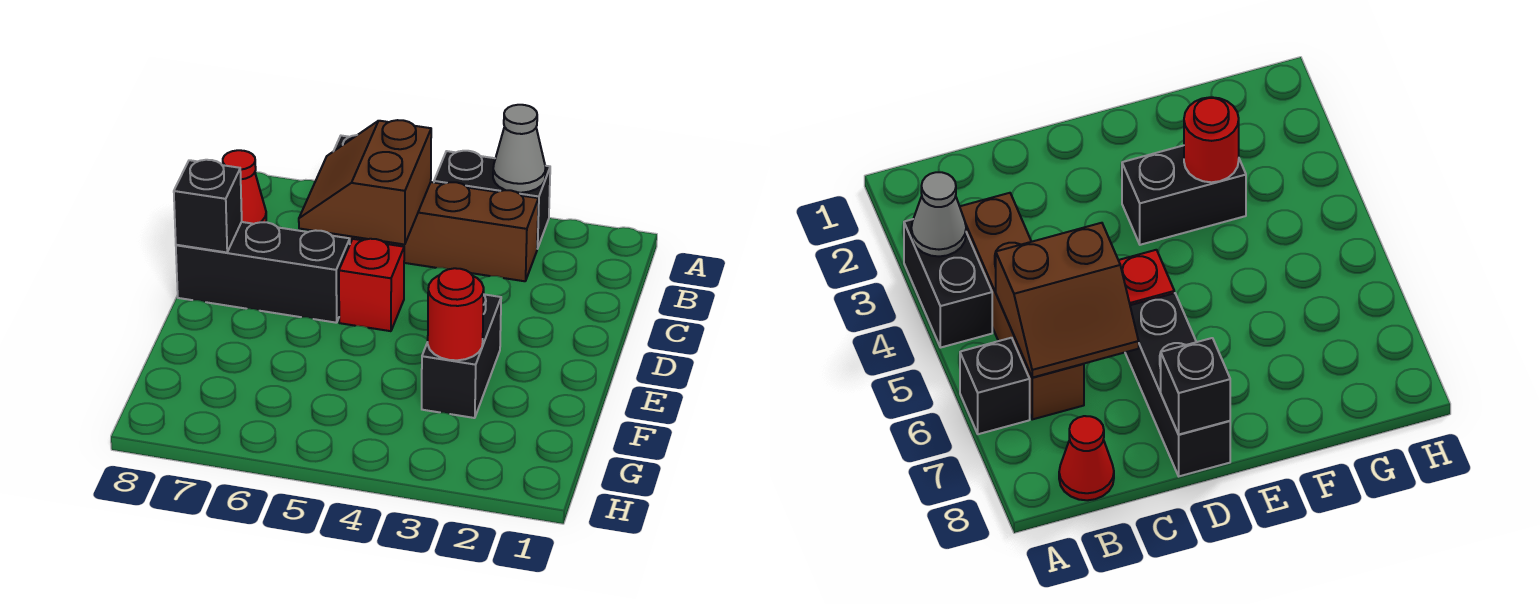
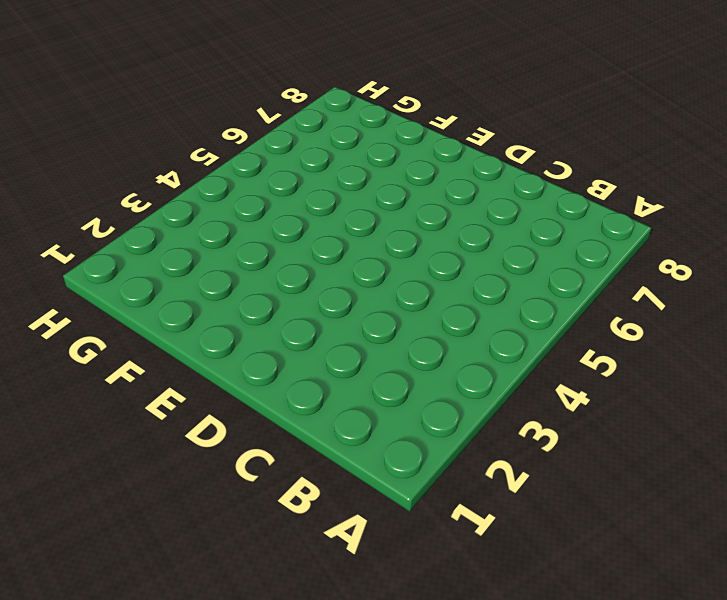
none -> black 1x2 brick [434,151,550,249]
none -> black 1x1 brick [960,338,1030,434]

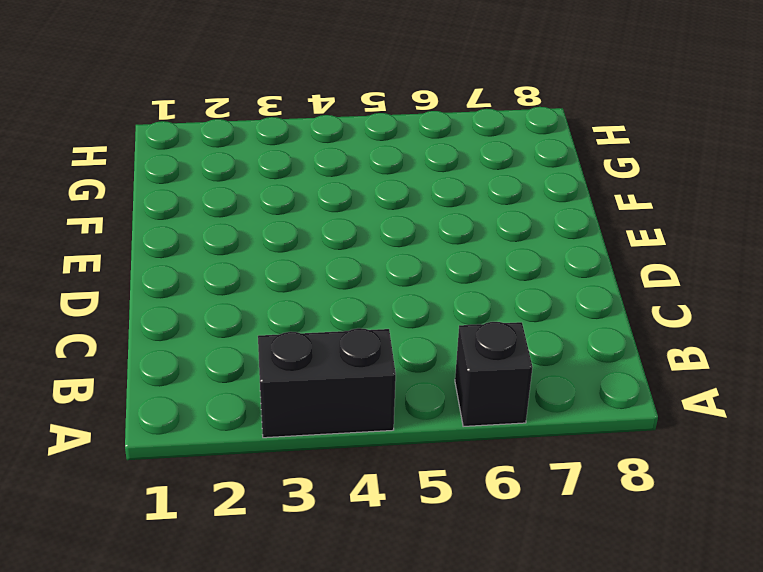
none -> brown 1x4 brick [329,182,538,281]
none -> red 1x1 cone [223,150,266,224]

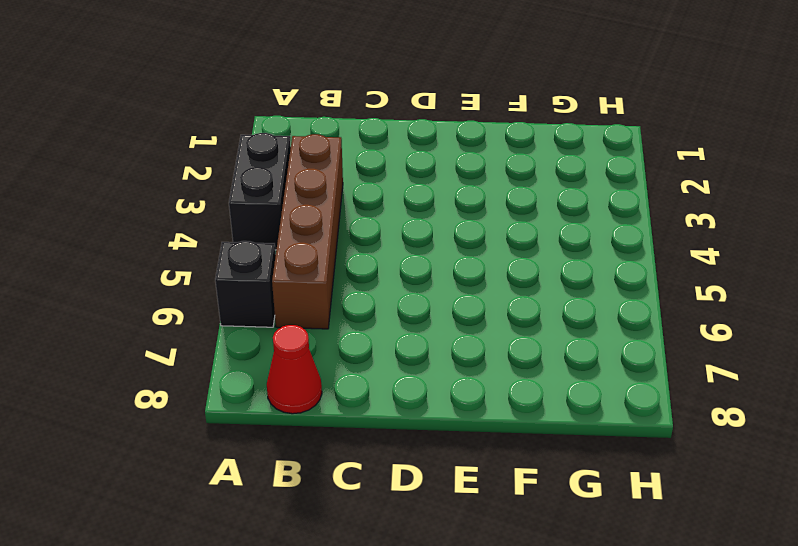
none -> red 1x1 brick [339,239,404,331]
none -> black 1x3 brick [176,222,350,323]

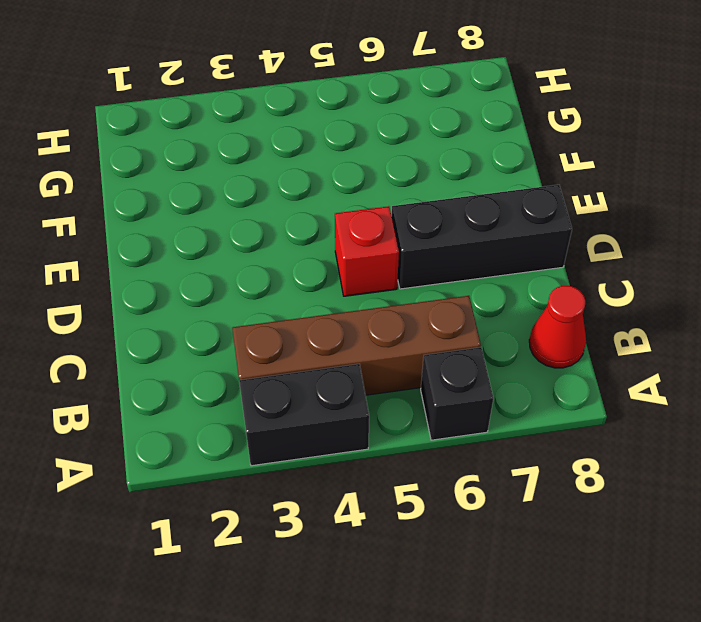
none -> black 1x2 brick [422,294,501,418]
none -> grey 1x1 cone [493,105,545,193]

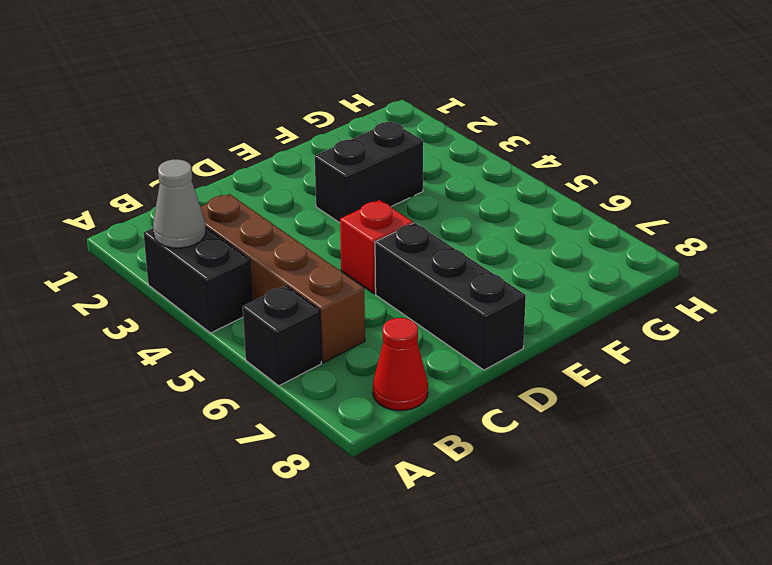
none -> brown 2x2 slope [299,120,431,245]
none -> black 1x1 brick [174,160,242,252]

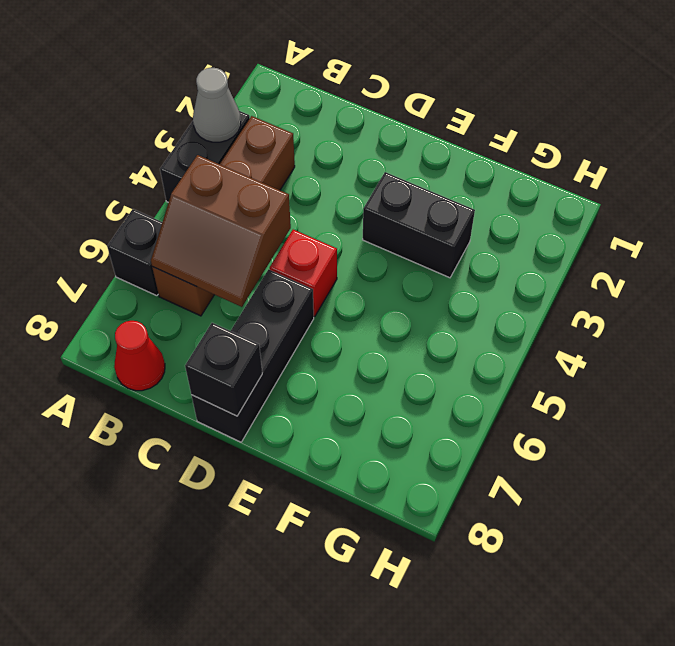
none -> red 1x1 round brick [428,268,484,360]

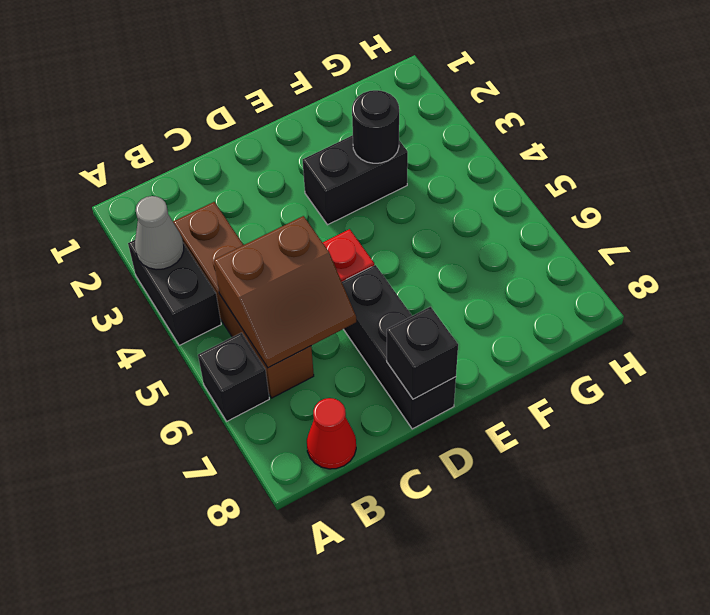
black 1x1 round brick [352,90,399,163] -> red 1x1 round brick [428,268,484,360]

